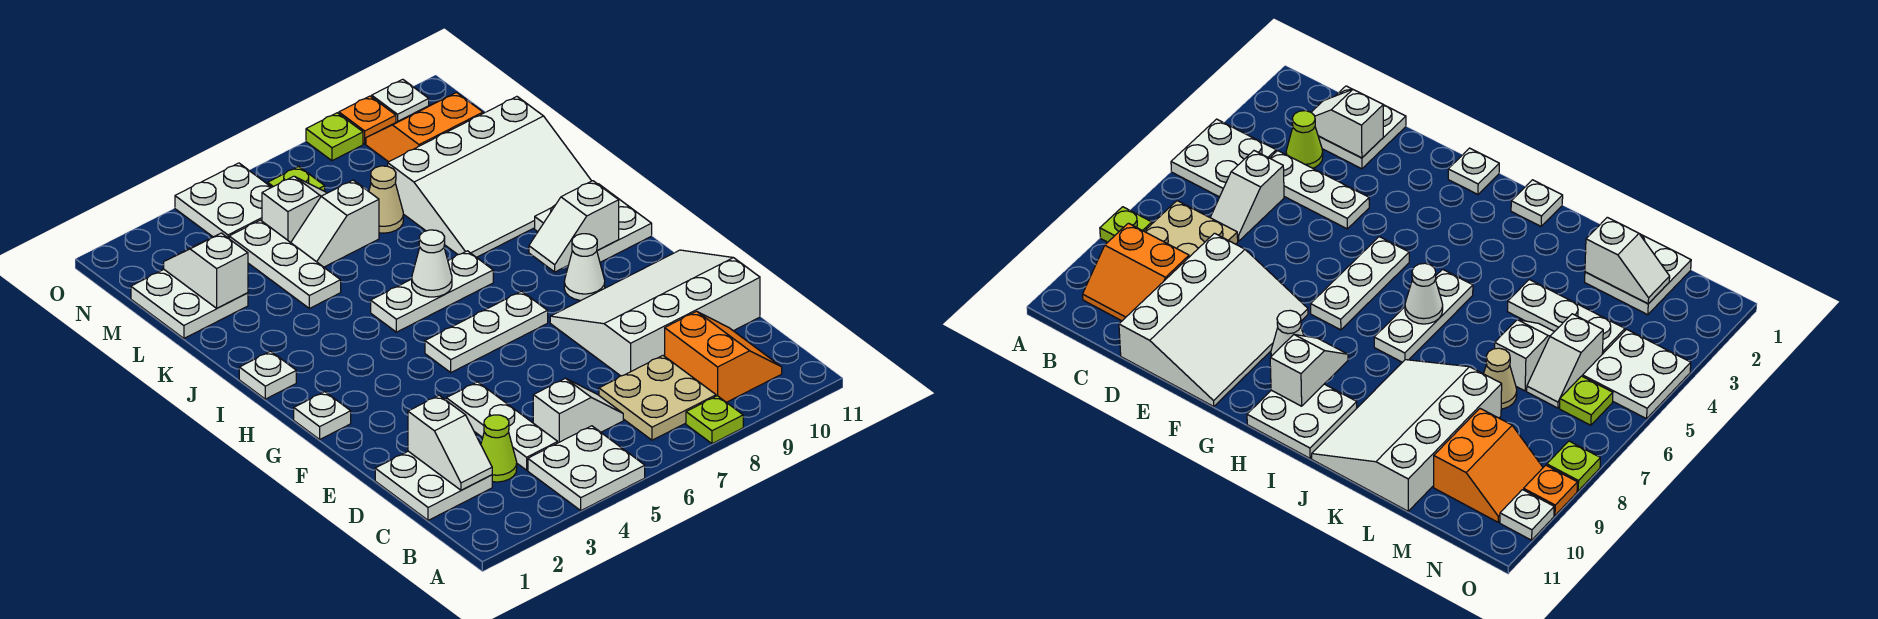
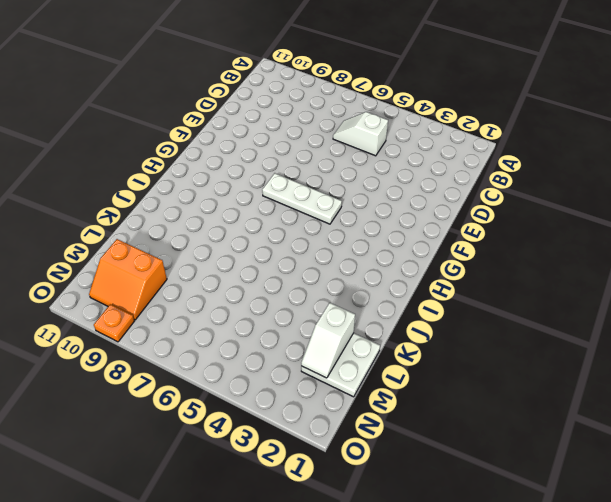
none -> white 2x2 plate [528,426,645,510]
none -> lime 1x1 plate [686,396,743,444]
none -> tan 2x2 plate [599,356,716,440]
none -> orange 2x2 slope [665,311,782,402]

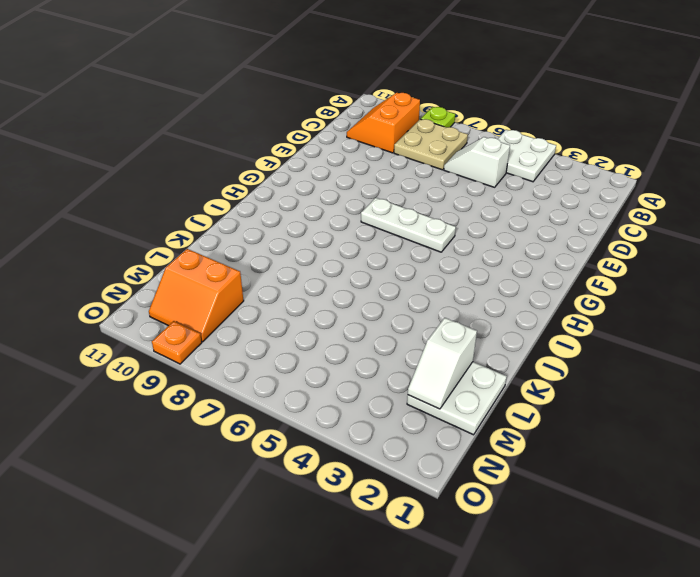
none -> white 2x2 plate [375,451,492,520]
none -> lime 1x1 cone [481,415,517,482]
none -> white 1x3 plate [446,382,558,470]
none -> white 3x4 slope [550,250,760,376]

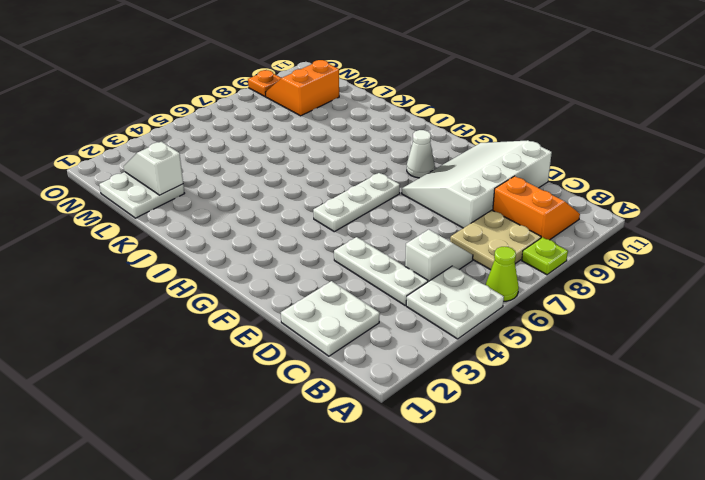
lime 1x1 cone [486,247,519,301] -> lime 1x1 cone moved to [481,415,517,482]
none -> white 1x1 plate [294,392,351,439]
none -> white 2x2 plate [535,184,652,262]
none -> white 1x1 plate [239,351,296,399]
none -> white 1x3 plate [371,251,493,332]

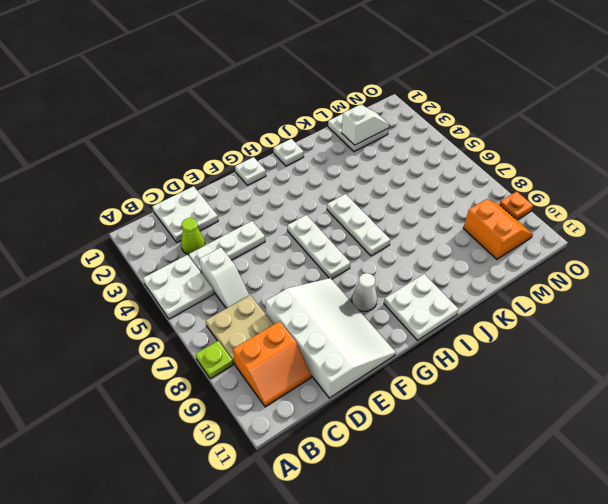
none -> white 3x4 slope [388,97,591,257]
none -> white 1x3 plate [229,220,341,308]
none -> white 1x2 slope [291,180,379,267]
none -> tan 1x1 cone [369,166,403,233]

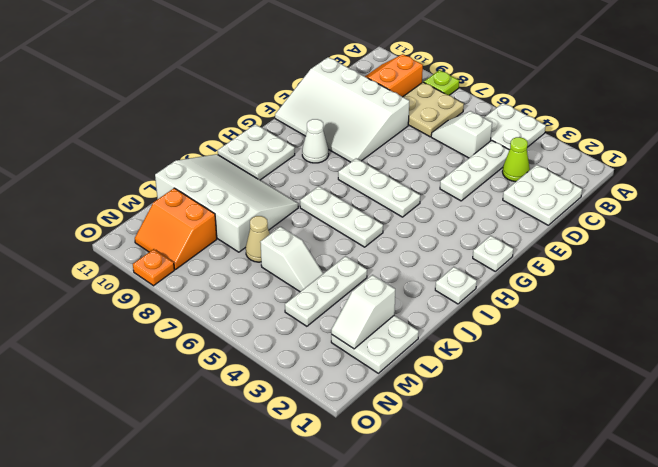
none -> white 1x2 slope [262,176,327,242]
none -> white 2x2 plate [175,163,272,238]
none -> lime 1x1 plate [268,167,325,191]
none -> lime 1x1 plate [306,113,363,161]

